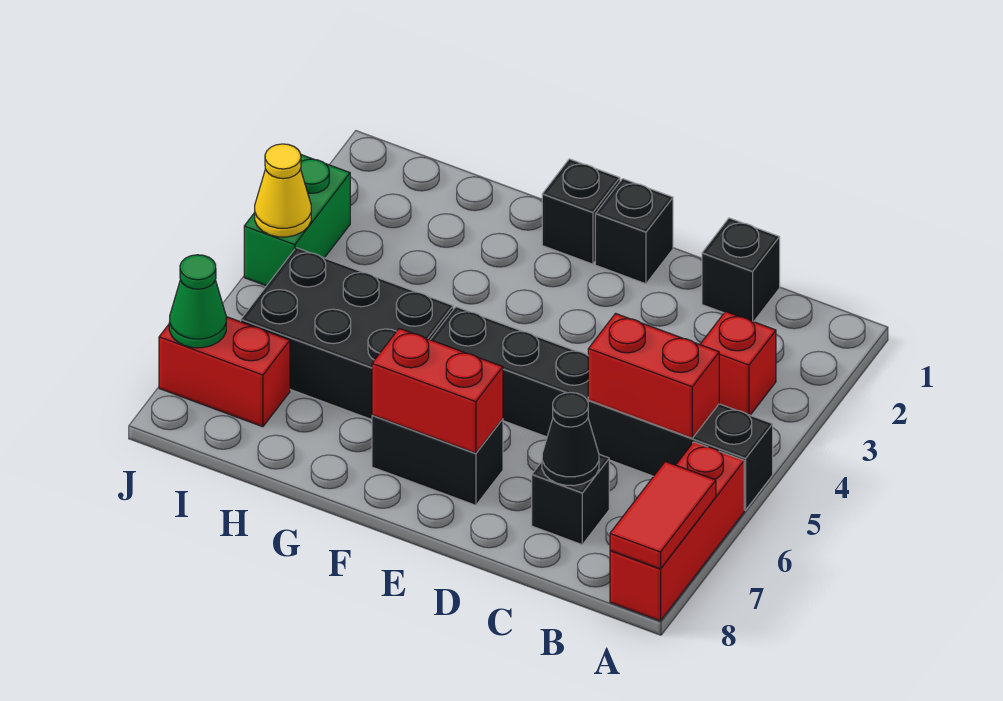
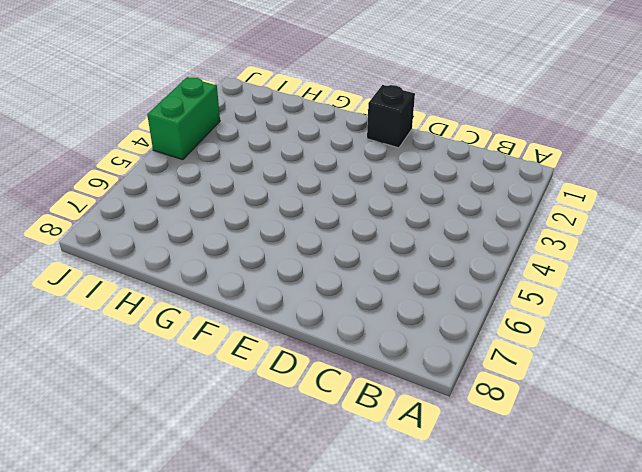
none -> black 1x6 brick [430,307,773,510]
none -> red 1x3 brick [610,442,744,621]
none -> red 1x1 brick [700,312,776,415]

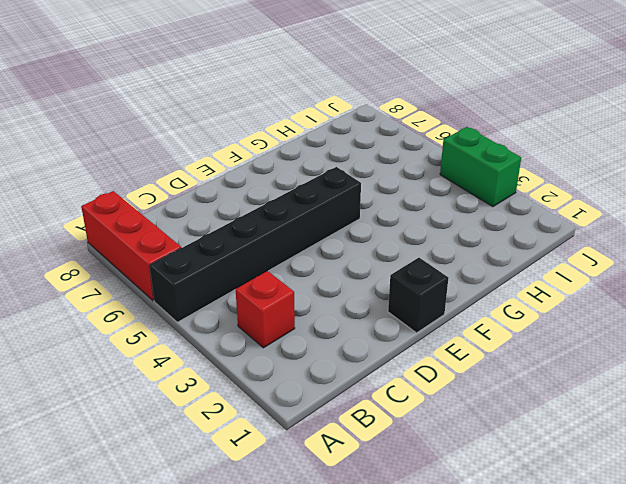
none -> black 1x1 brick [702,218,780,322]
none -> black 1x1 brick [532,454,609,545]
none -> black 1x2 brick [372,415,503,505]

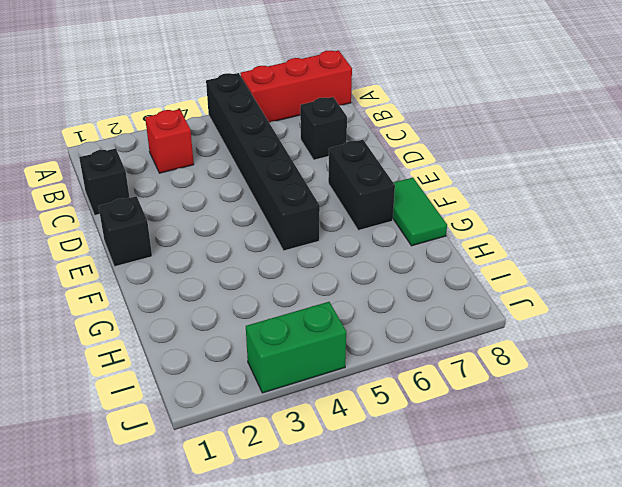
green 1x2 tile [393,178,447,246] -> none
none -> black 1x1 brick [542,159,620,264]
none -> black 2x3 brick [241,248,453,420]
none -> red 1x2 brick [159,317,290,427]

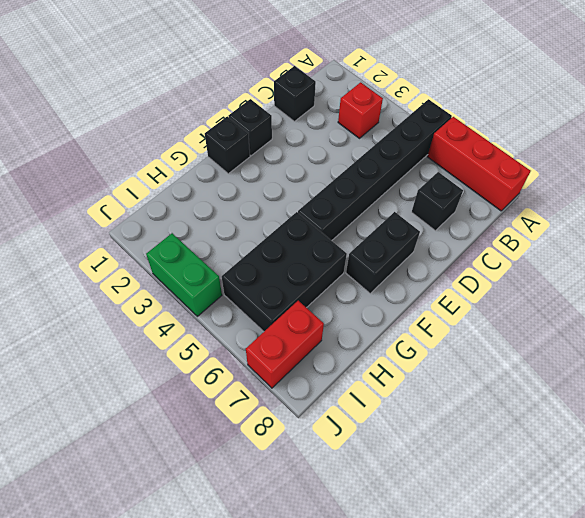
none -> red 1x2 tile [610,461,716,569]
none -> red 1x2 brick [588,314,719,438]
none -> black 1x1 cone [542,392,599,486]

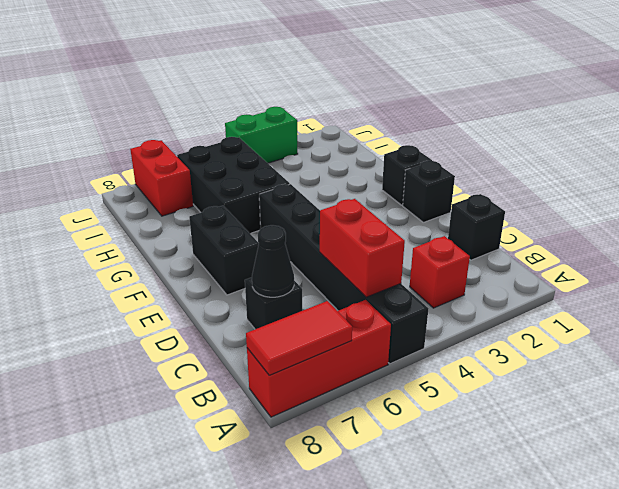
none -> red 1x2 brick [372,328,503,453]
none -> yellow 1x1 cone [255,144,311,237]
none -> green 1x1 cone [169,255,226,348]

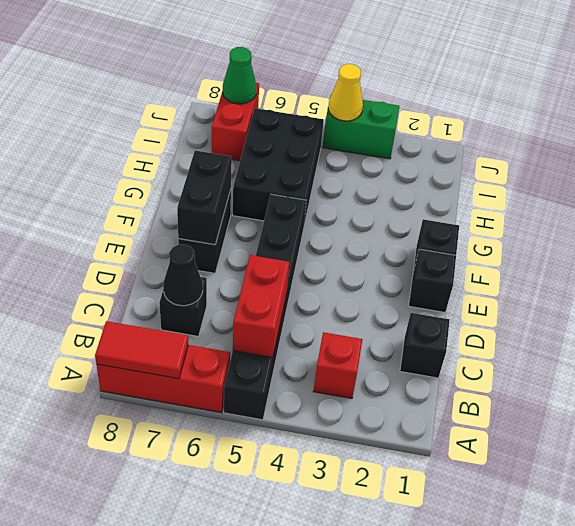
black 1x2 brick [177,150,232,245] -> red 1x2 brick [372,328,503,453]

